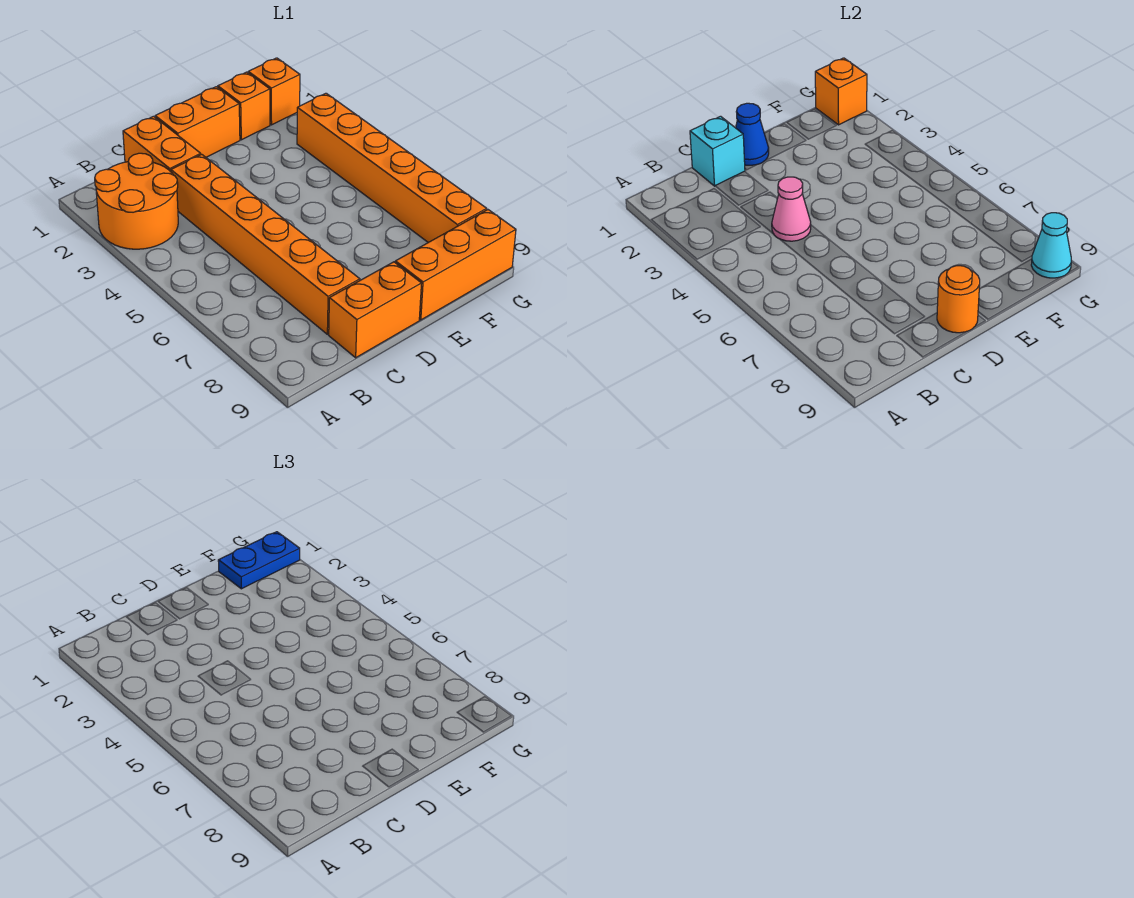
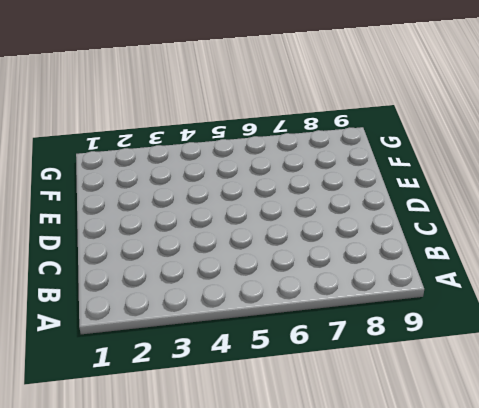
none -> orange 2x2 round brick [95,153,178,249]
none -> orange 1x2 brick [123,116,201,172]
none -> orange 1x6 brick [171,154,360,334]

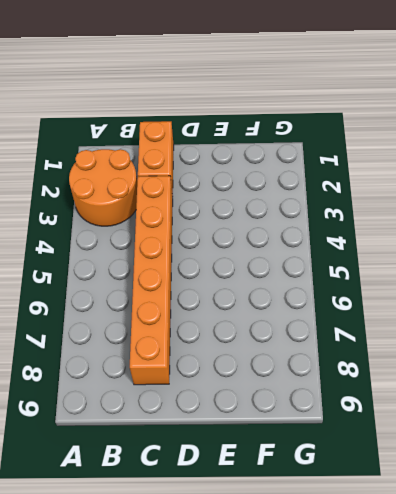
none -> orange 1x2 brick [329,262,422,358]
none -> orange 1x2 brick [155,87,240,157]
none -> orange 1x3 brick [395,210,516,320]

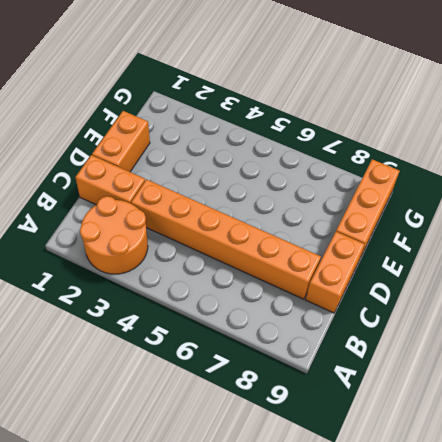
none -> orange 1x1 brick [218,72,270,140]
none -> orange 1x1 brick [248,58,300,125]
none -> orange 1x6 brick [297,93,487,242]

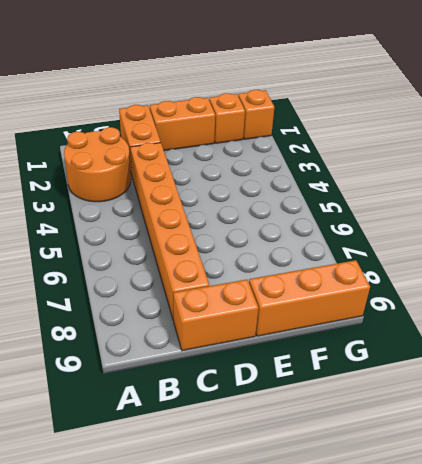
none -> orange 1x6 brick [297,93,487,242]
none -> cyan 1x1 brick [690,116,745,186]
none -> pink 1x1 cone [772,177,811,241]

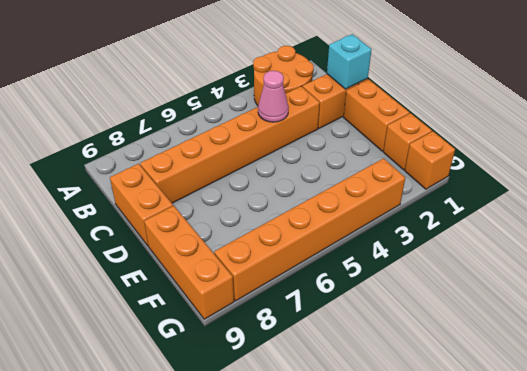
none -> blue 1x1 cone [736,103,769,165]
none -> orange 1x1 round brick [937,266,980,333]
none -> orange 1x1 brick [815,58,867,125]

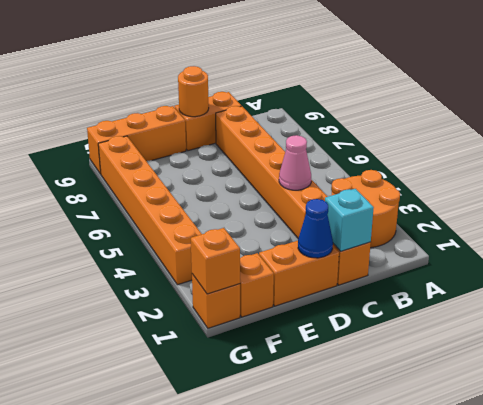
none -> cyan 1x1 cone [1031,213,1071,278]
none -> blue 1x2 plate [218,532,300,589]

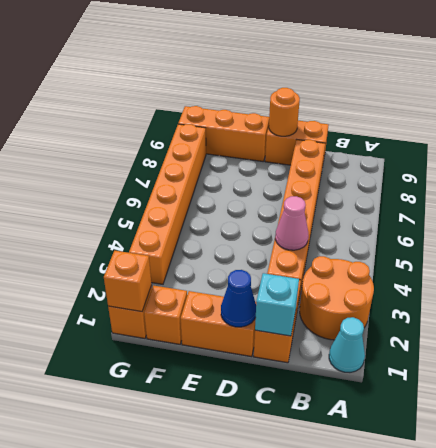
cyan 1x1 cone [329,317,365,372] -> cyan 1x1 cone moved to [1031,213,1071,278]
none -> blue 1x2 plate [218,532,300,589]

